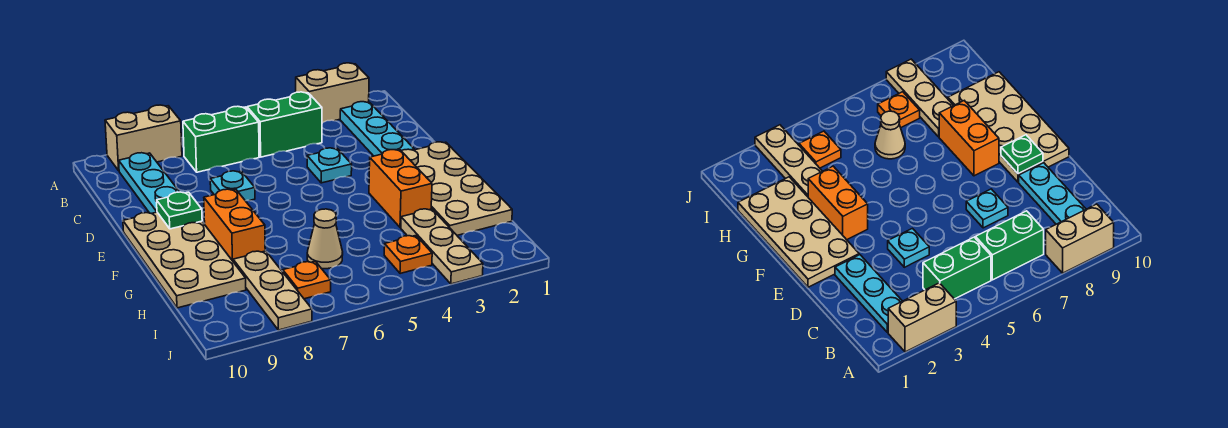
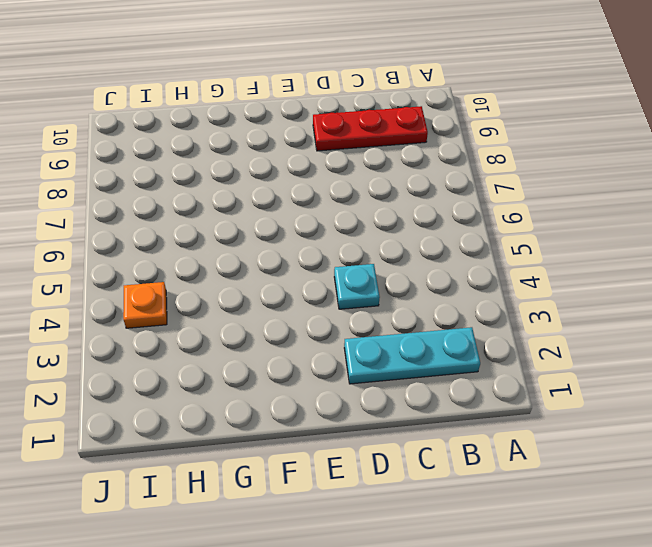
red 1x3 plate [313,106,428,151] -> cyan 1x3 plate [119,153,179,214]
none -> tan 1x2 brick [296,63,369,123]
none -> tan 1x2 brick [105,105,182,171]
none -> green 1x2 brick [247,92,322,157]

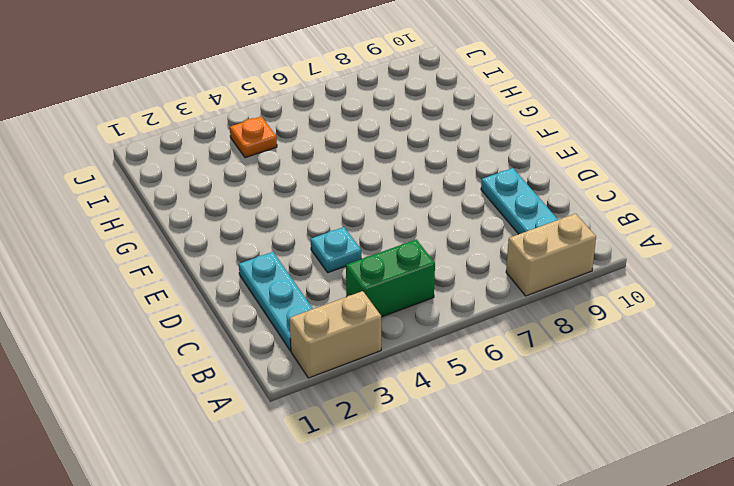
none -> green 1x2 brick [183,106,259,172]
none -> cyan 1x1 plate [210,171,255,201]
none -> tan 2x4 plate [402,142,512,235]

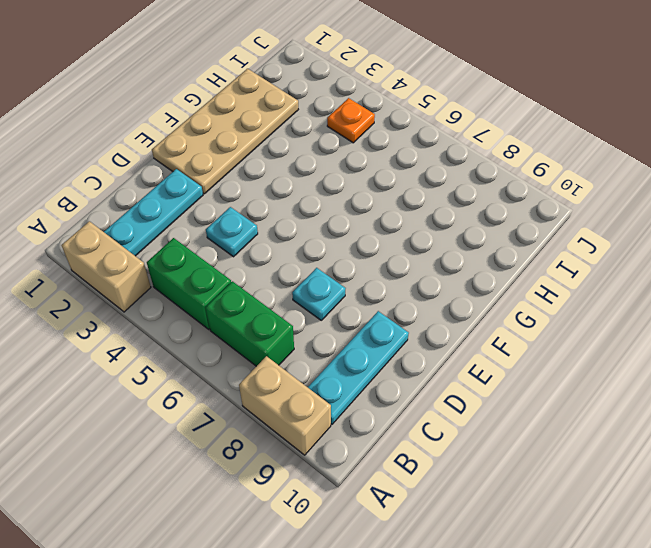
none -> tan 2x4 plate [123,212,246,308]
none -> orange 1x2 brick [369,150,432,228]
none -> orange 1x2 brick [204,189,265,261]

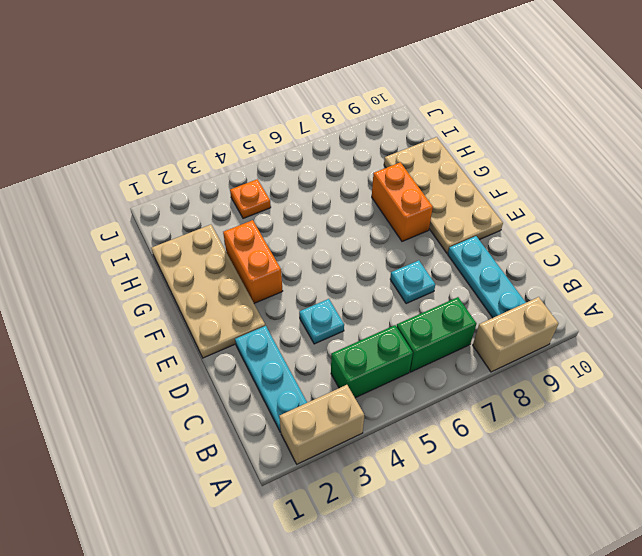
none -> tan 1x3 plate [401,209,483,284]
none -> tan 1x1 cone [307,209,343,269]
none -> tan 1x3 plate [233,251,312,330]

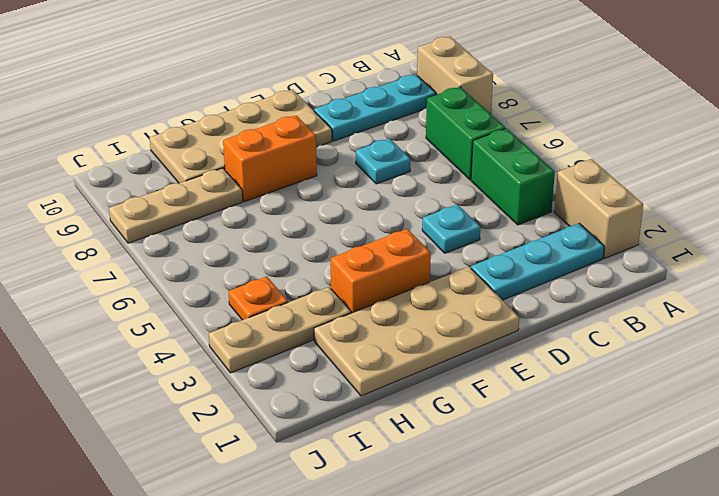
none -> tan 1x1 cone [307,209,343,269]
none -> orange 1x1 plate [283,261,331,299]
none -> green 1x1 plate [157,192,202,229]

